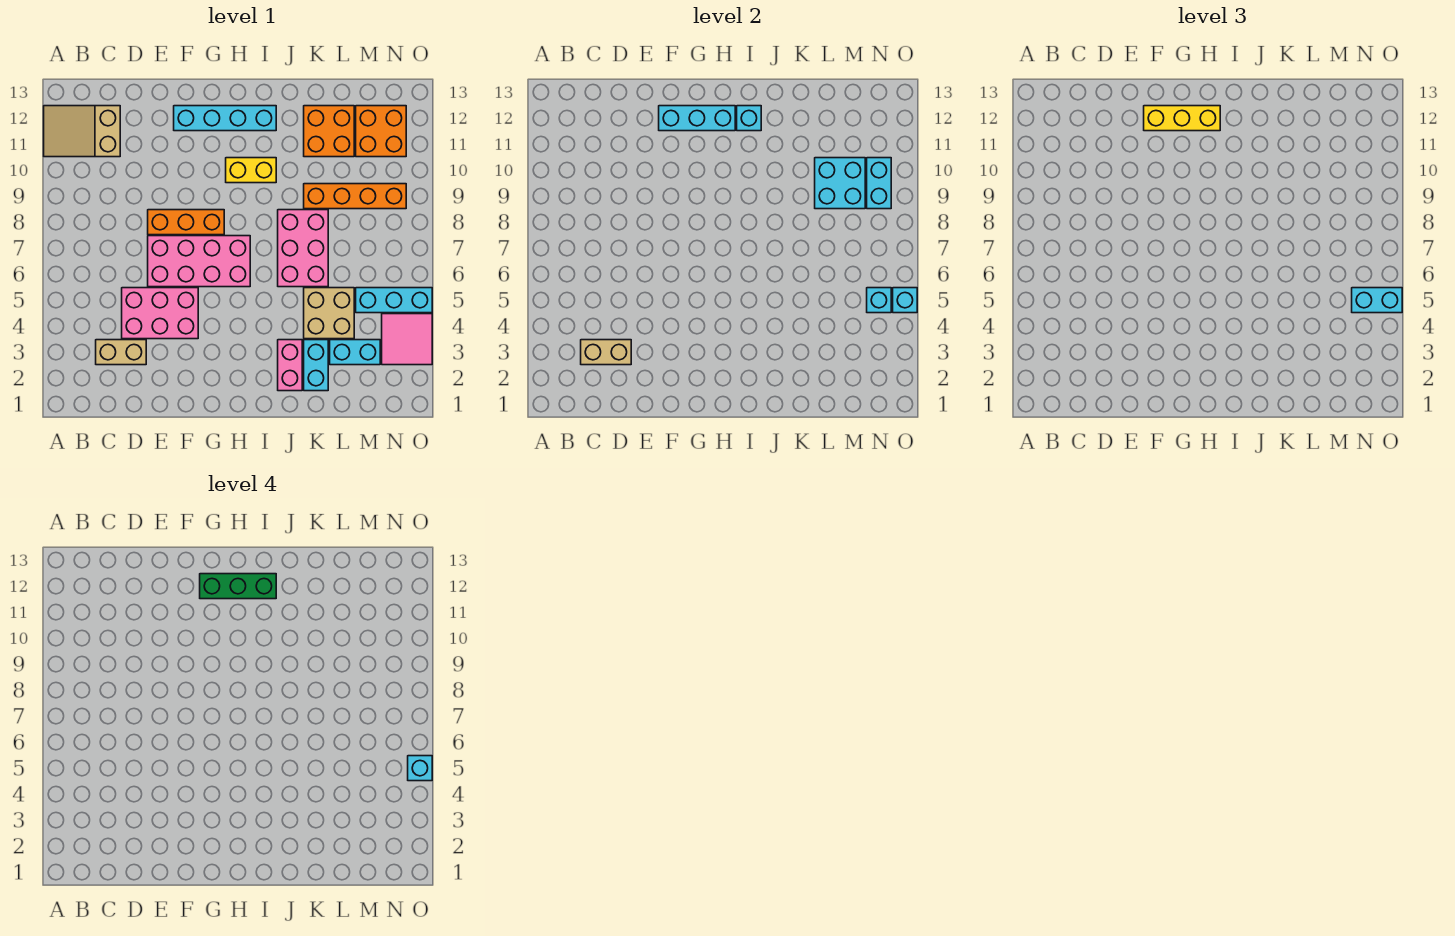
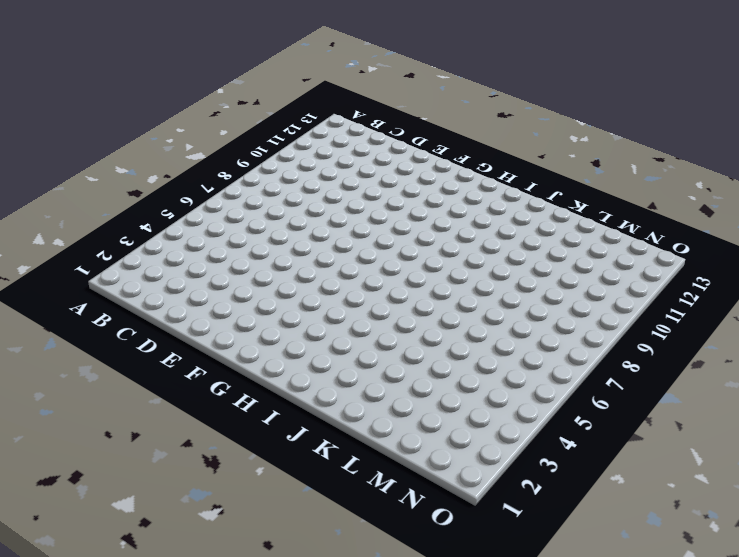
none -> tan 2x3 slope [44,106,120,157]
none -> tan 1x2 brick [96,340,146,365]
none -> pink 2x3 brick [122,288,198,339]

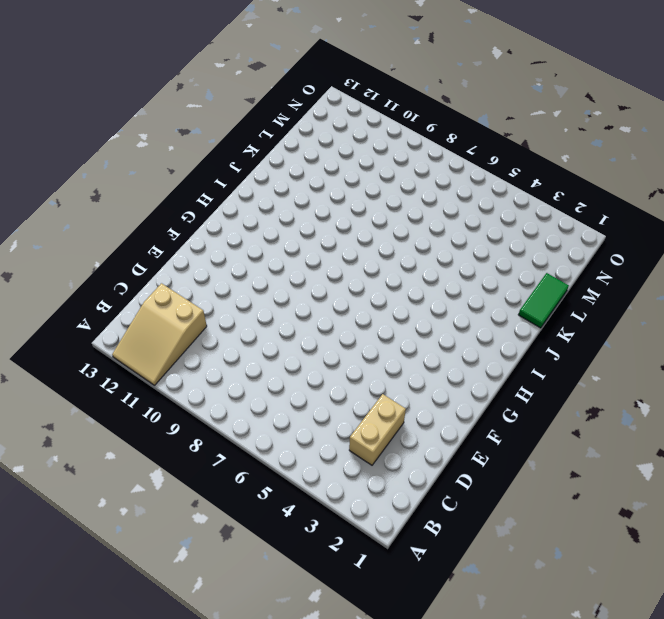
green 1x2 tile [518,273,569,328] -> none
none -> pink 2x3 brick [122,288,198,339]
none -> pink 2x4 brick [148,236,250,287]
none -> orange 1x3 brick [148,210,224,235]

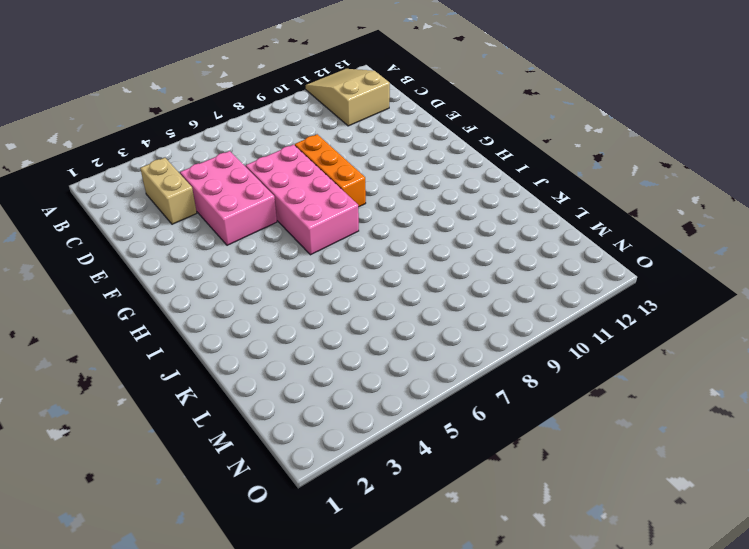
none -> cyan 1x4 brick [174,106,276,131]
none -> yellow 1x2 brick [226,158,276,183]
none -> pink 1x2 brick [278,340,302,391]

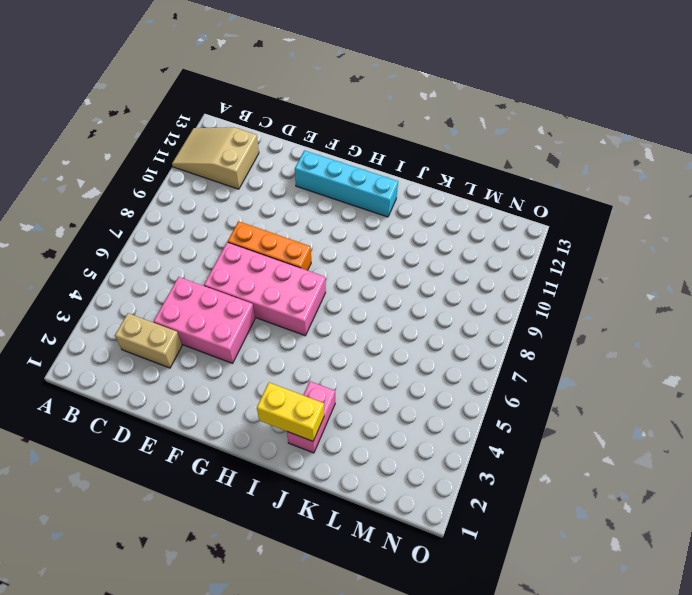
yellow 1x2 brick [257,383,324,441] -> yellow 1x2 brick moved to [226,158,276,183]
none -> pink 2x3 brick [278,210,328,287]
none -> cyan 1x2 brick [304,340,328,391]
none -> tan 2x2 brick [304,288,354,339]

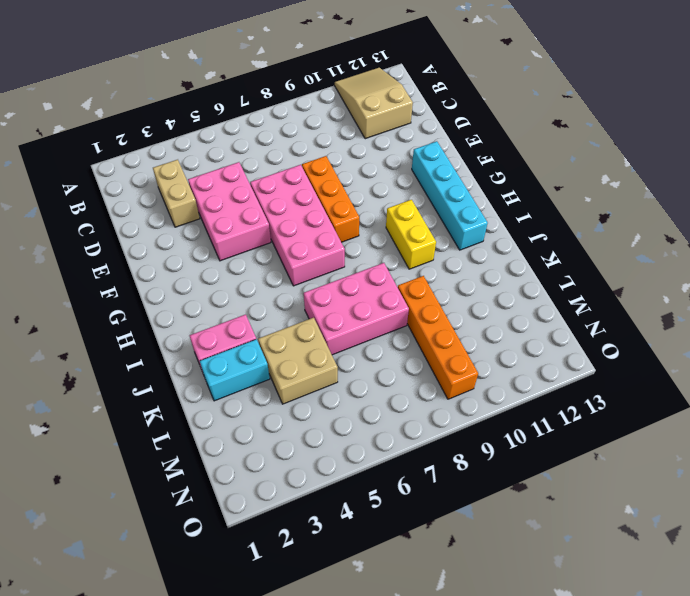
none -> orange 2x2 brick [304,106,354,157]
none -> cyan 1x2 brick [330,340,380,365]
none -> cyan 1x3 brick [356,288,432,313]

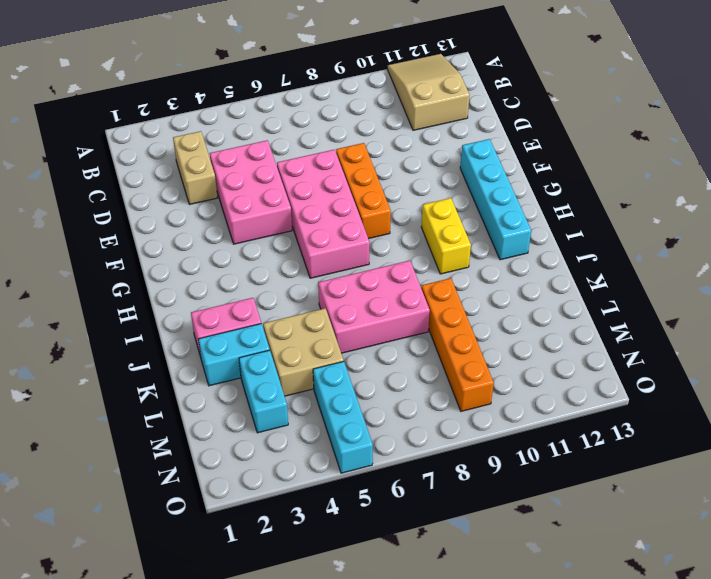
none -> orange 2x2 brick [304,106,354,157]
none -> orange 2x2 brick [356,106,406,157]
none -> pink 2x2 tile [382,314,432,365]

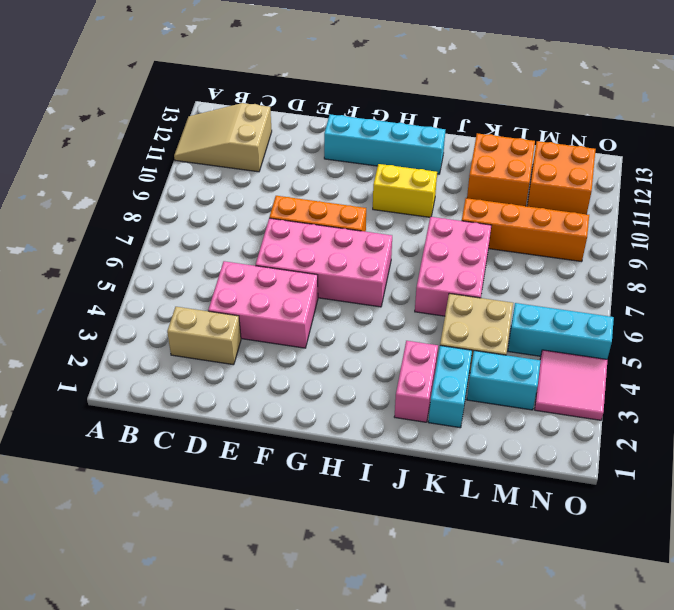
none -> tan 1x2 brick [581,340,631,365]
none -> cyan 1x3 brick [659,106,735,131]
none -> cyan 1x1 brick [737,106,761,131]

